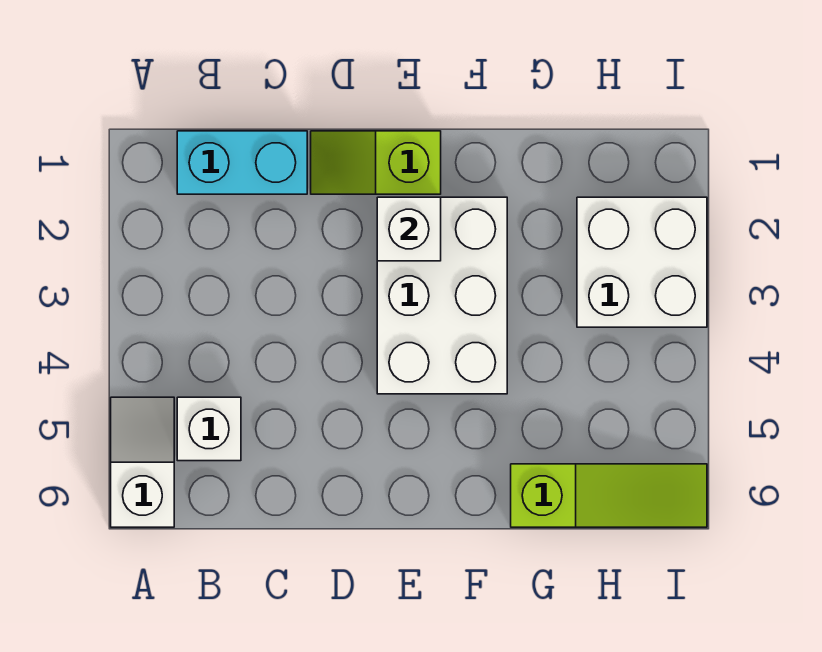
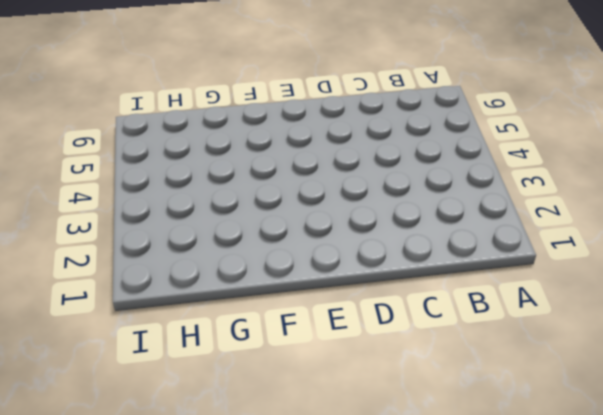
none -> white 1x2 slope [111,397,174,527]
none -> cyan 1x2 brick [177,131,307,194]

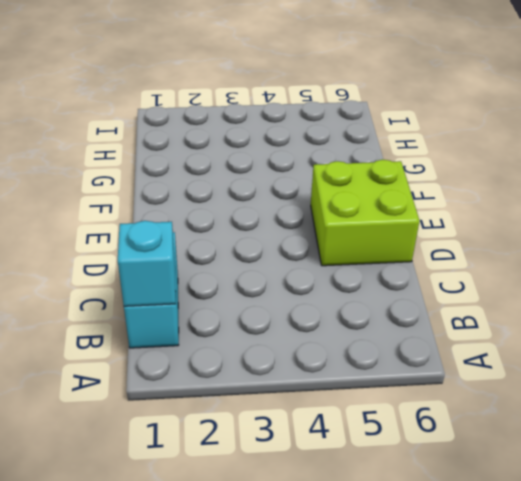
cyan 1x1 brick [118,221,176,306] -> none
lime 2x2 brick [311,160,419,266] -> none
none -> white 1x2 slope [111,397,174,527]
none -> white 1x1 brick [177,397,241,461]

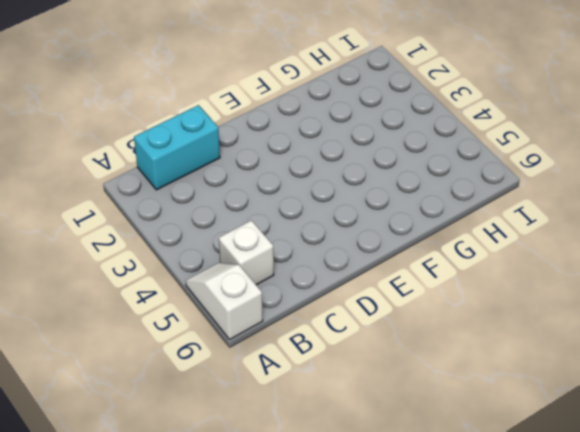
none -> lime 1x2 slope [311,131,441,194]
none -> white 2x3 brick [377,197,507,394]

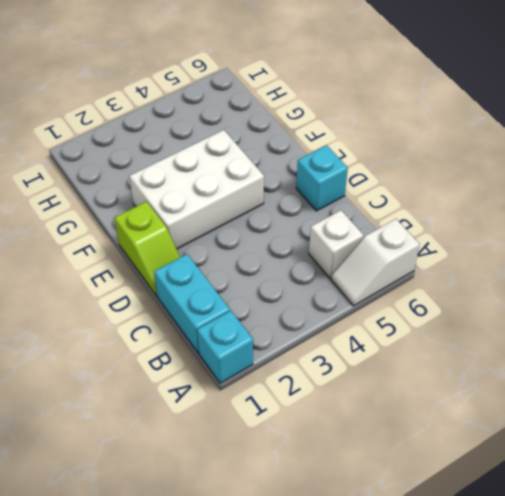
cyan 1x1 brick [197,311,253,383] -> none
cyan 1x1 brick [296,145,348,211] -> none
none -> lime 1x3 slope [511,464,707,527]
none -> white 2x2 brick [577,197,707,327]

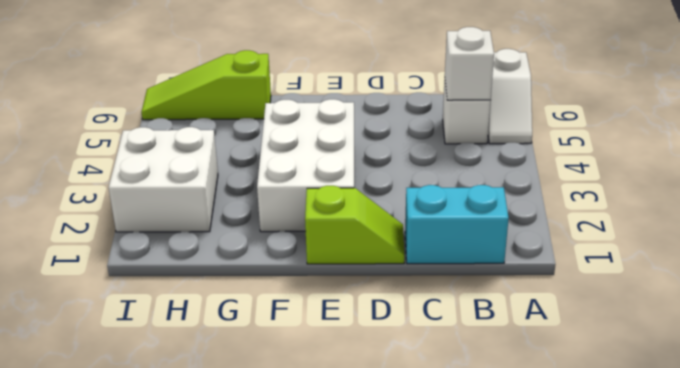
white 1x1 brick [445,27,494,100] -> white 1x1 brick moved to [377,197,441,261]

